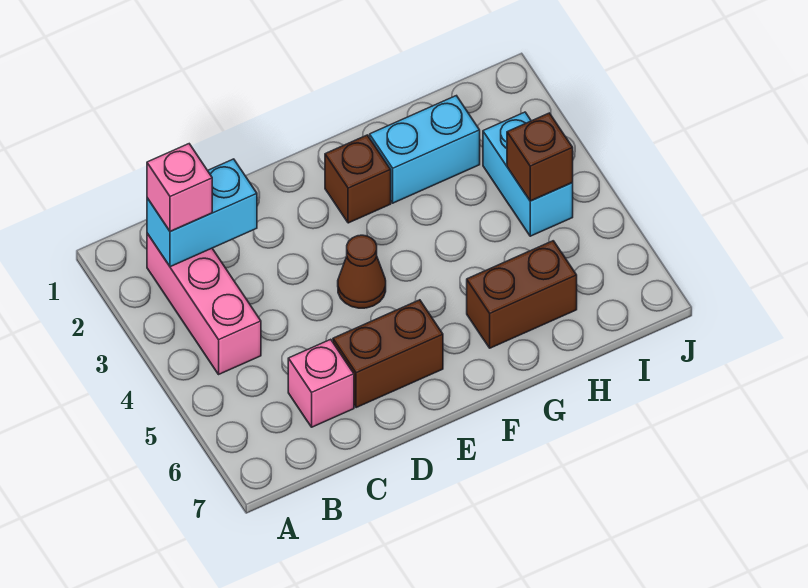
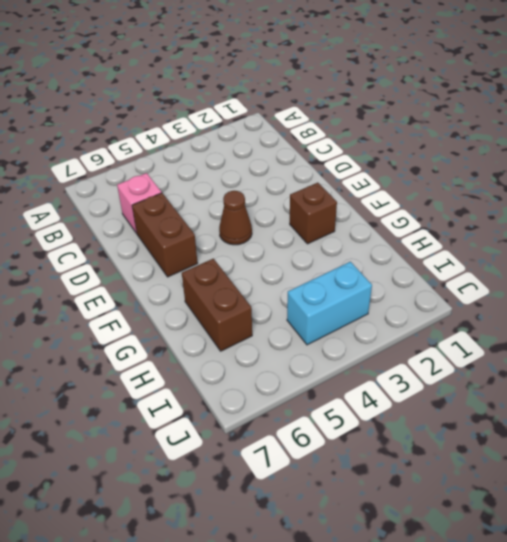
none -> pink 1x3 brick [147,233,261,374]
none -> cyan 1x2 brick [370,96,480,203]

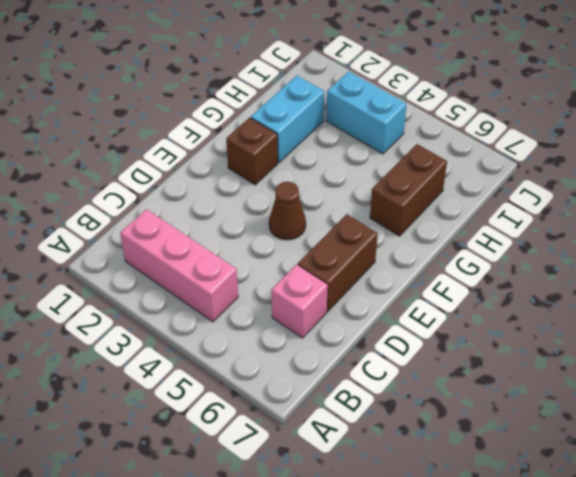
none -> cyan 1x2 brick [147,159,257,267]
none -> brown 1x1 brick [507,113,573,201]

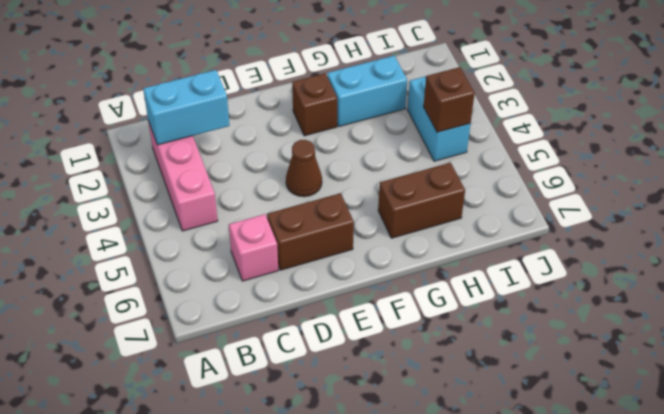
none -> pink 1x1 brick [147,144,212,232]

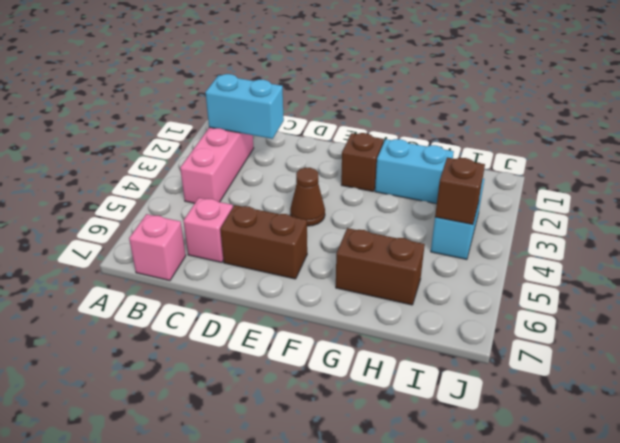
pink 1x1 brick [129,214,186,281] -> pink 1x1 brick moved to [147,144,212,232]

